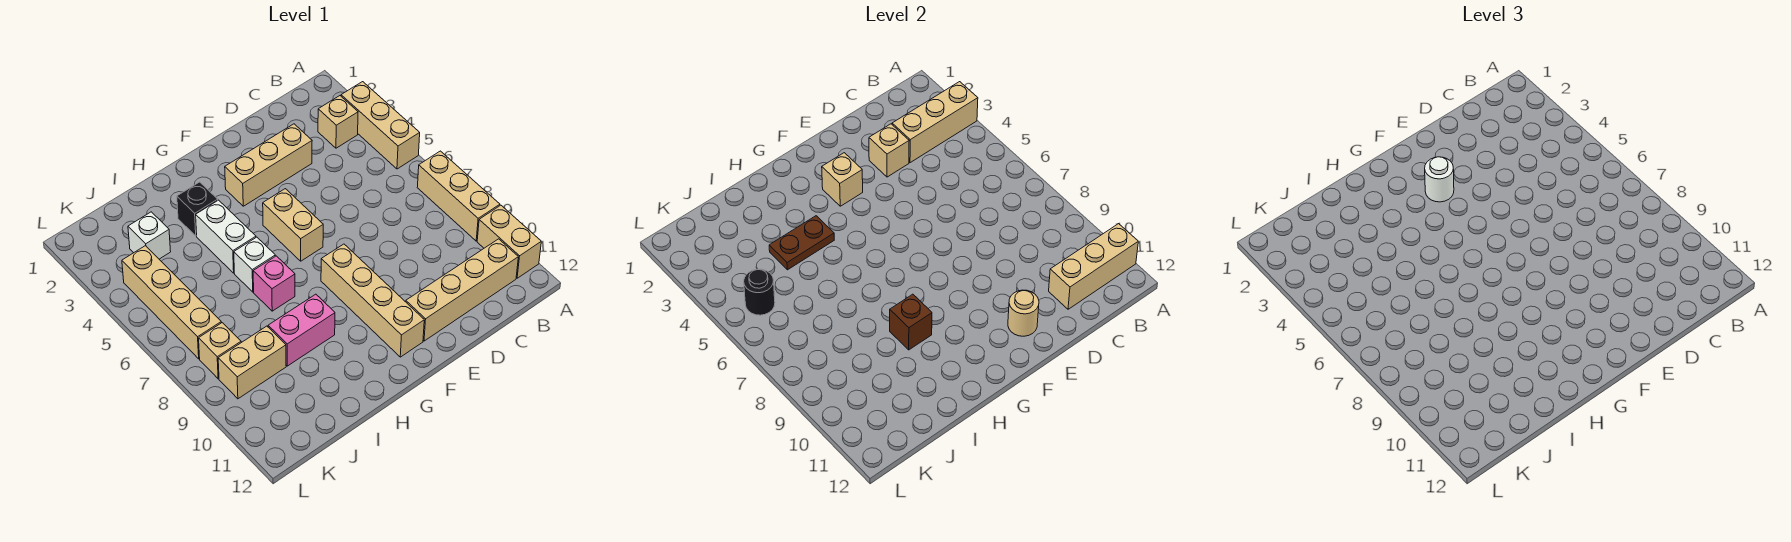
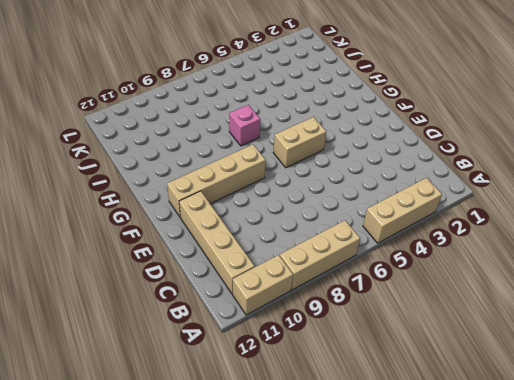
none -> tan 1x1 brick [318,96,358,148]
none -> tan 1x3 brick [225,124,312,206]
none -> black 1x1 brick [177,182,218,236]

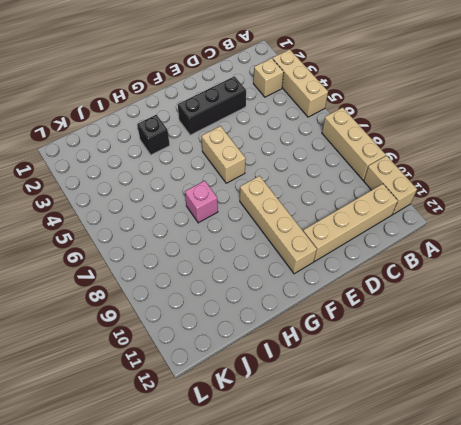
black 1x3 brick [178,76,246,135] -> tan 1x3 brick [225,124,312,206]
none -> white 1x2 brick [196,200,256,273]
none -> white 1x1 brick [234,237,275,292]
none -> pink 1x2 brick [268,294,335,366]

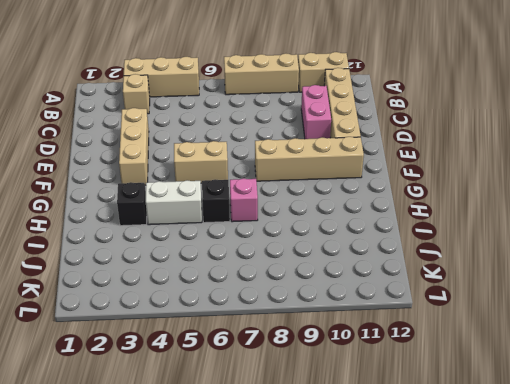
pink 1x2 brick [301,85,331,139] -> pink 1x2 brick moved to [268,294,335,366]
black 1x1 brick [202,179,230,223] -> white 1x1 brick [234,237,275,292]
none -> white 1x1 brick [128,212,171,259]
none -> tan 1x2 brick [218,326,286,399]
none -> tan 1x4 brick [122,246,221,359]

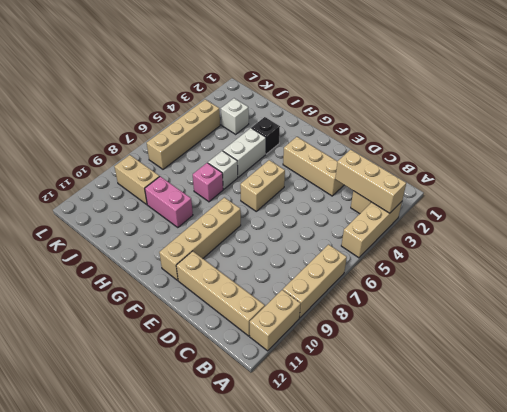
none -> tan 1x1 brick [199,323,241,379]
none -> tan 1x3 brick [1049,224,1138,309]
none -> tan 1x1 brick [869,124,909,177]

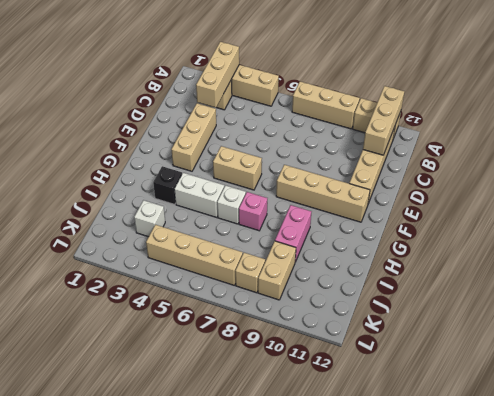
none -> tan 1x1 brick [869,124,909,177]
none -> tan 1x1 round brick [1008,290,1039,336]
none -> tan 1x1 brick [822,153,863,206]

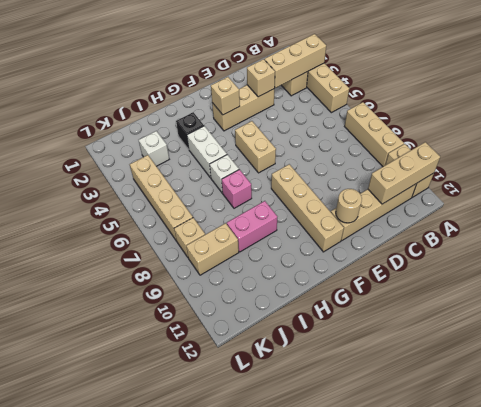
none -> brown 1x2 plate [769,216,834,270]
none -> brown 1x1 brick [890,294,932,350]
none -> black 1x1 round brick [744,269,775,315]

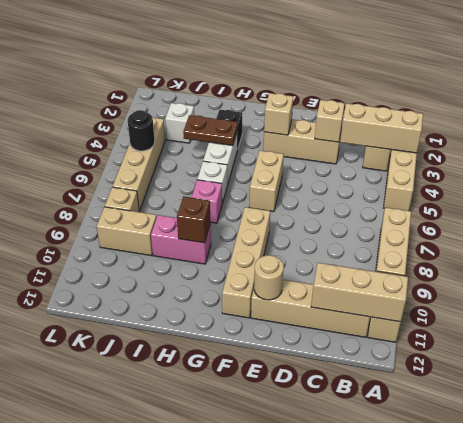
none -> white 1x1 round brick [1425,157,1454,202]

